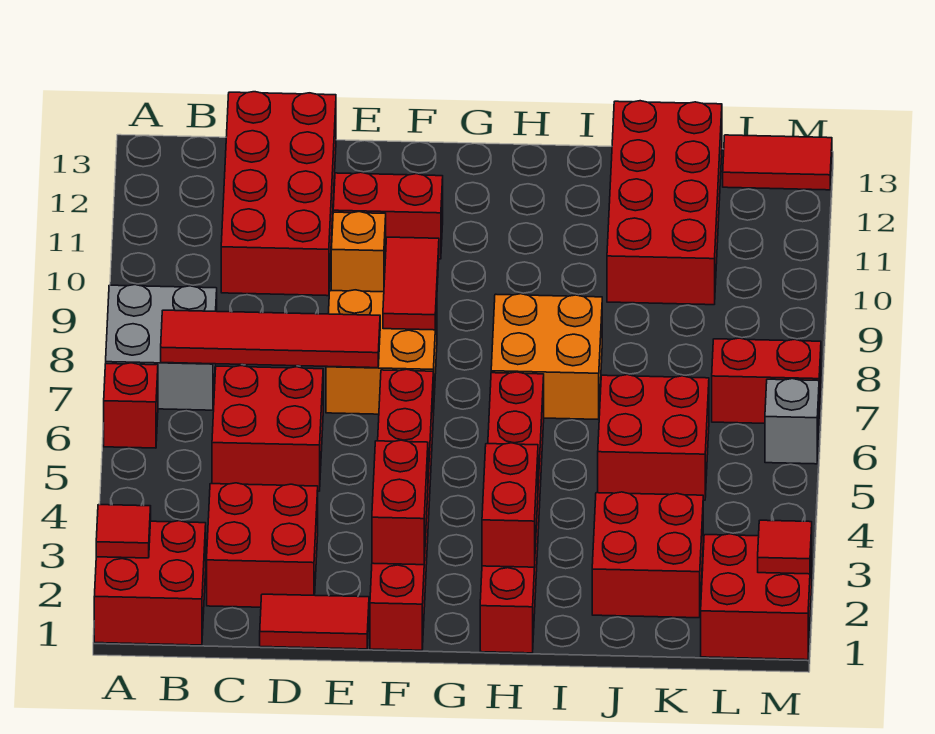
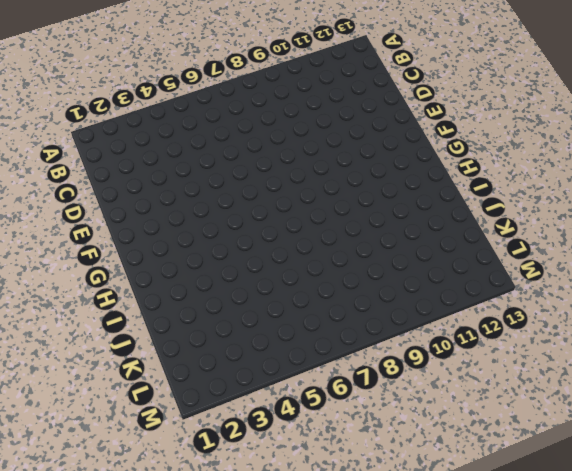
none -> red 2x2 brick [94,521,206,645]
none -> red 1x1 brick [104,363,158,448]
none -> grey 2x2 brick [106,285,217,410]

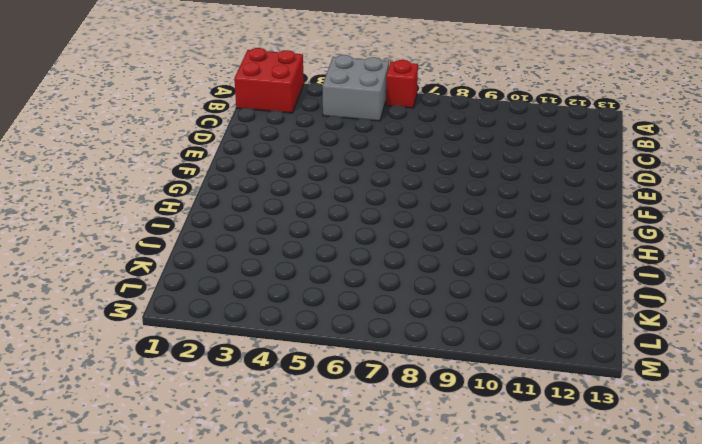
grey 2x2 brick [323,55,389,121] -> grey 2x2 brick moved to [106,285,217,410]
none -> red 2x2 brick [207,483,318,607]
none -> red 2x2 brick [212,366,323,491]
none -> red 2x4 brick [221,92,336,296]

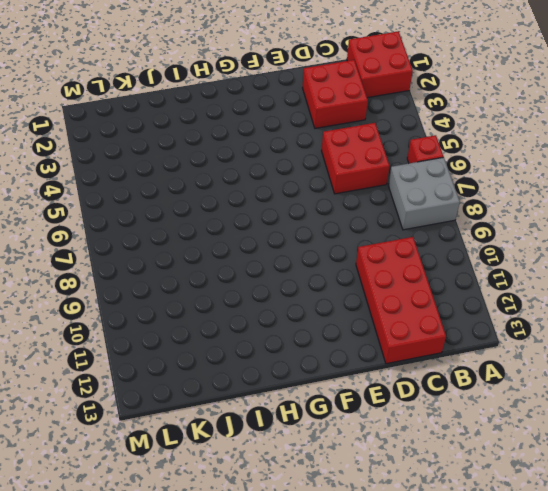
none -> red 1x2 tile [260,594,369,649]
none -> orange 2x2 brick [326,290,437,415]
none -> orange 1x1 brick [331,212,386,292]

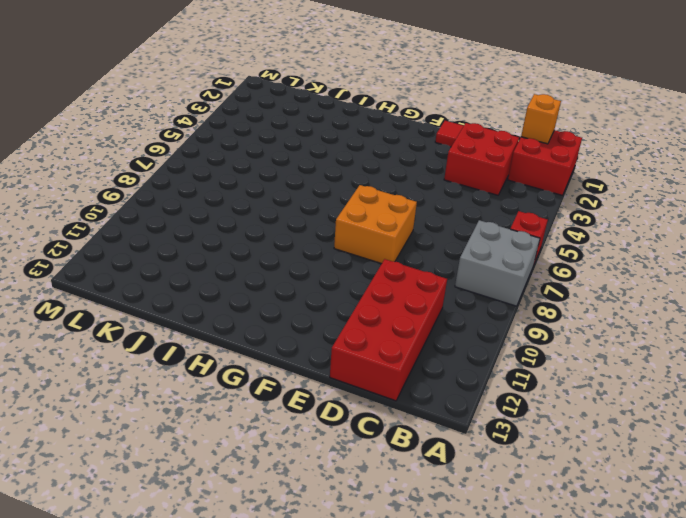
orange 1x1 brick [521,94,561,144] -> orange 1x1 brick moved to [331,212,386,292]
none -> red 2x2 brick [212,366,323,491]
none -> red 1x2 brick [333,172,443,259]
none -> red 1x6 brick [370,369,433,650]

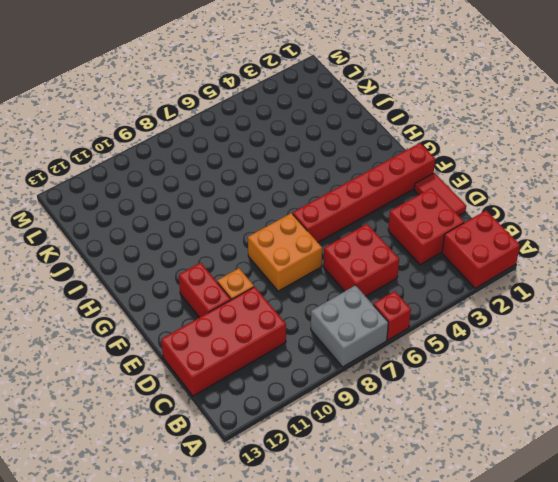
none -> red 1x6 brick [480,372,544,653]
none -> orange 2x2 brick [491,294,602,420]
none -> red 2x2 brick [592,492,703,618]

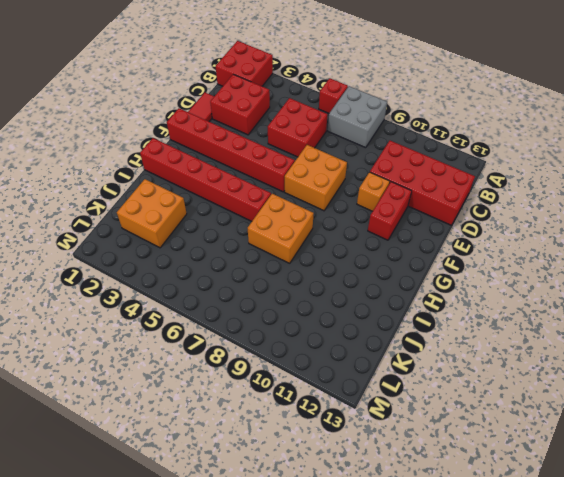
orange 2x2 brick [117,179,187,248] -> red 2x2 brick [592,492,703,618]
none -> red 2x2 brick [598,375,709,500]
none -> red 2x4 brick [607,101,722,305]
none -> red 2x2 brick [701,534,812,660]

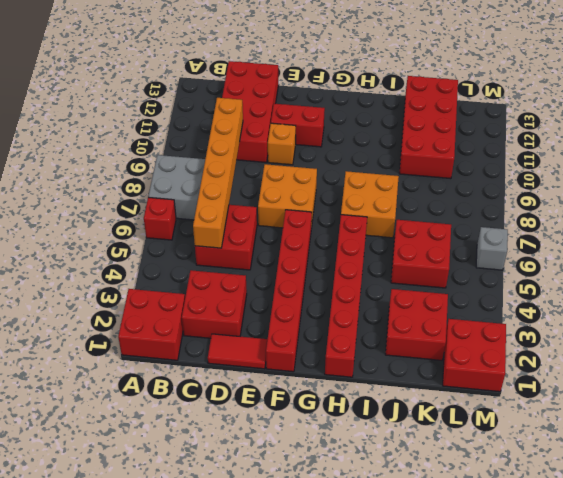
orange 1x6 brick [193,98,243,248] -> red 1x4 tile [161,310,380,368]
none -> red 1x2 brick [712,338,821,423]
none -> red 1x2 tile [723,135,832,190]
none -> red 1x1 tile [96,505,151,558]

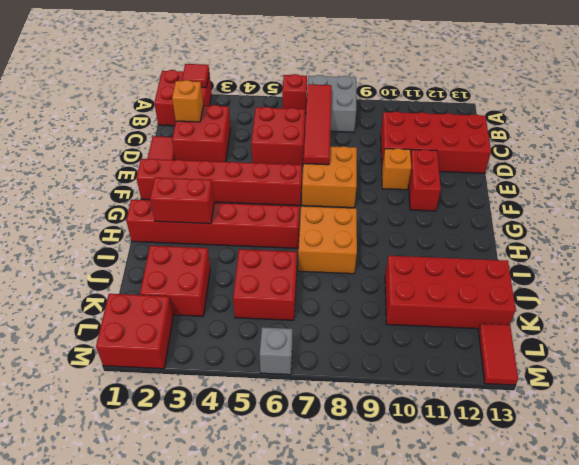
orange 1x1 brick [172,80,204,122] -> none
none -> red 1x2 brick [712,338,821,423]
none -> red 1x2 brick [372,440,428,565]
none -> red 1x2 tile [383,237,439,330]

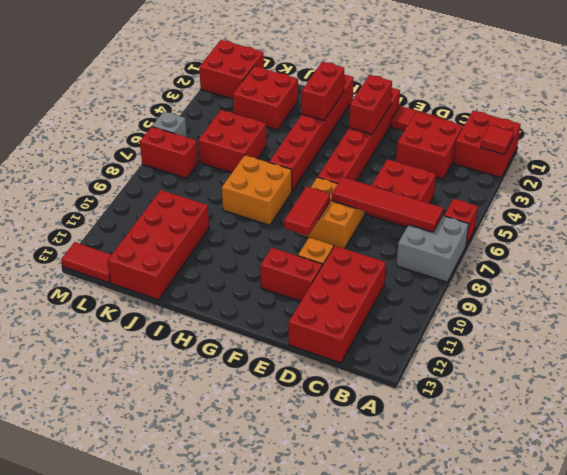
none -> red 1x1 tile [758,520,812,574]

